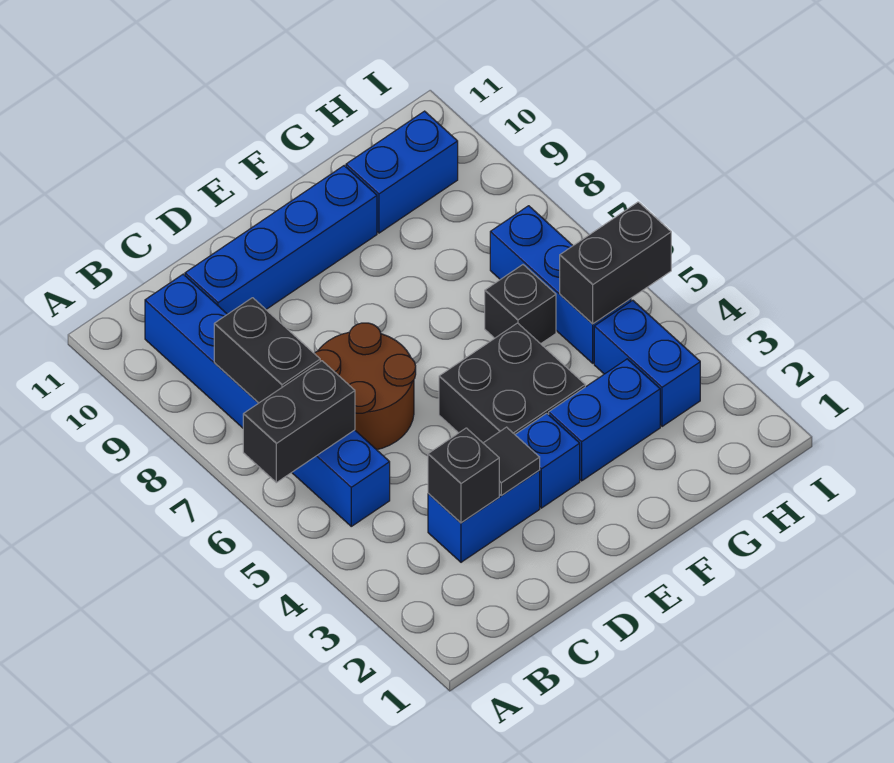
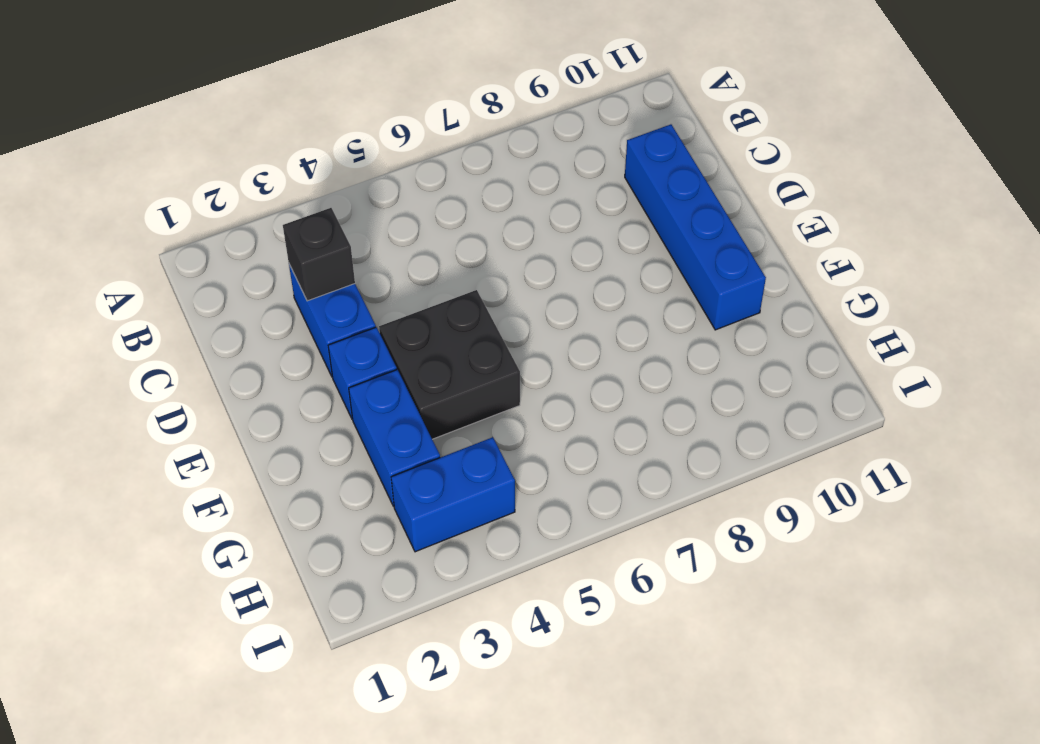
none -> blue 1x6 brick [145,274,390,526]
none -> brown 2x2 round brick [314,323,416,450]
none -> black 1x1 brick [485,265,556,344]

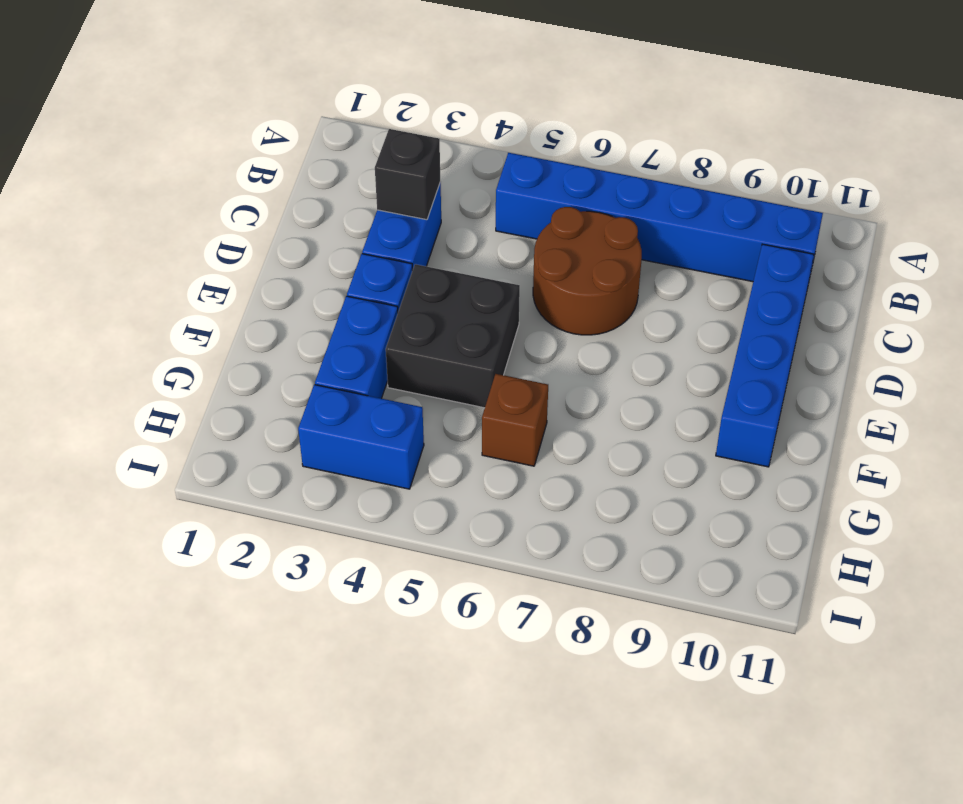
brown 1x1 brick [482,374,548,466] -> black 1x1 brick [485,265,556,344]
none -> blue 1x2 brick [346,111,458,233]
none -> blue 1x3 brick [490,206,631,363]
none -> black 1x2 brick [243,361,355,483]

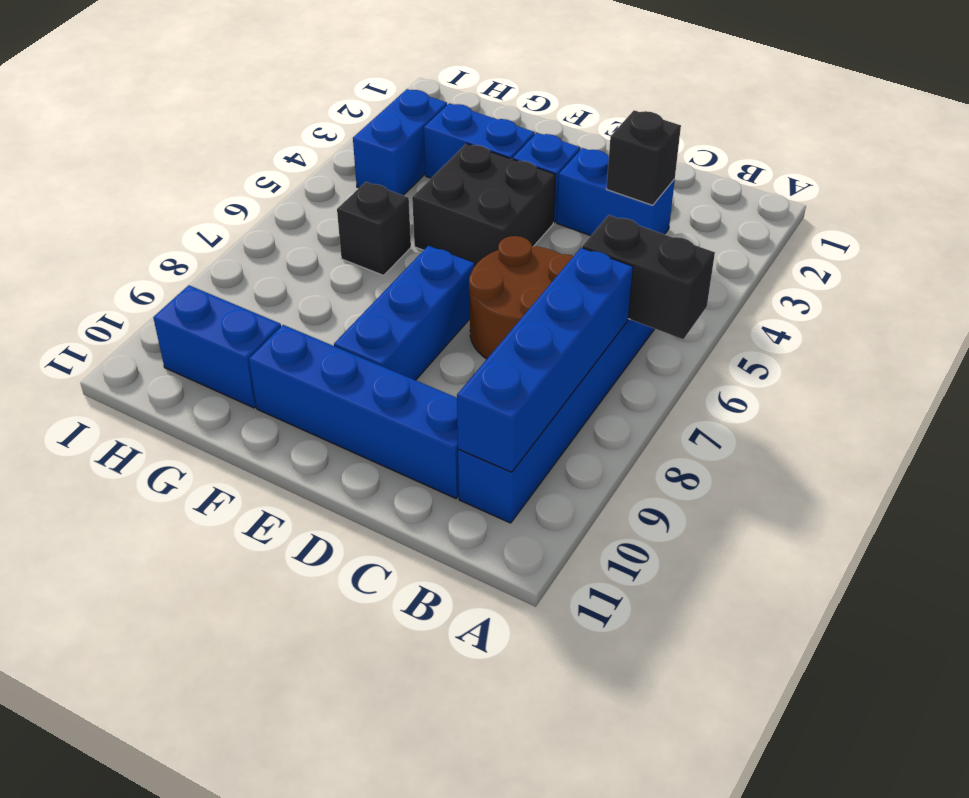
blue 1x4 brick [457,248,633,472] -> black 1x2 brick [214,298,320,403]
blue 1x3 brick [334,246,474,380] -> blue 1x3 brick moved to [490,206,631,363]
none -> black 1x1 tile [483,427,540,496]
none -> black 1x2 brick [560,202,671,324]

